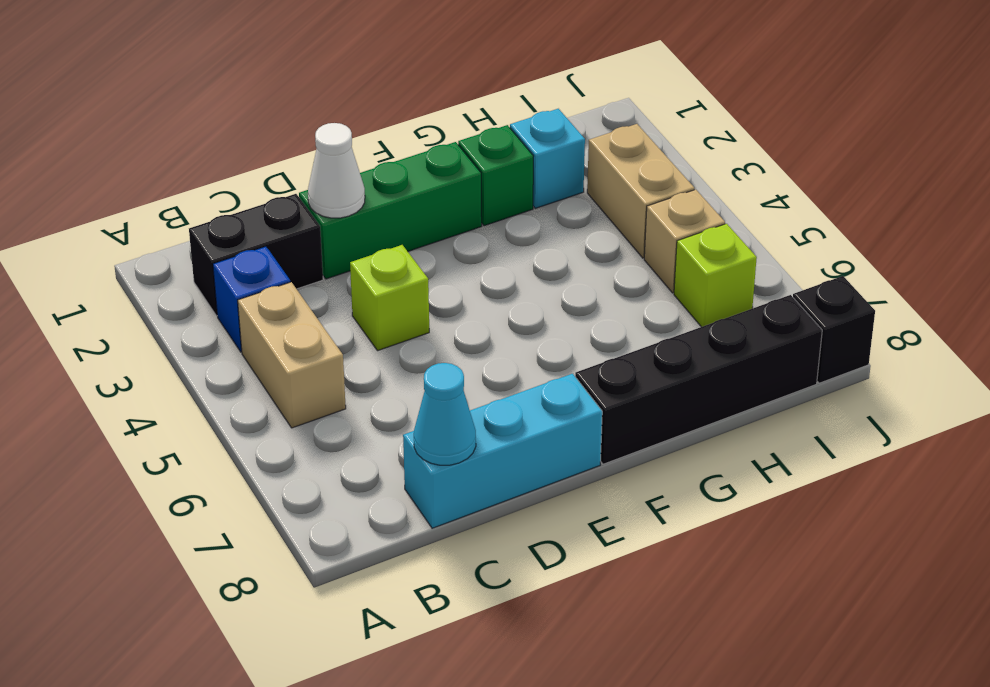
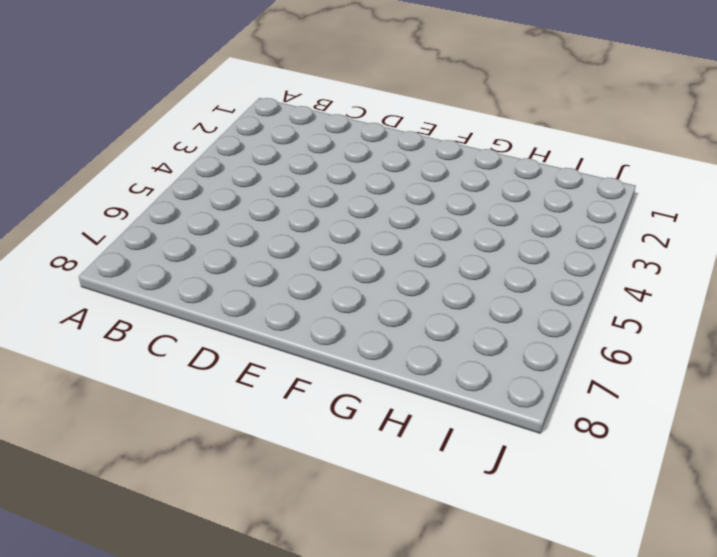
none -> black 1x2 brick [189,194,323,316]
none -> blue 1x1 brick [213,246,290,352]
none -> tan 1x2 brick [238,282,346,428]

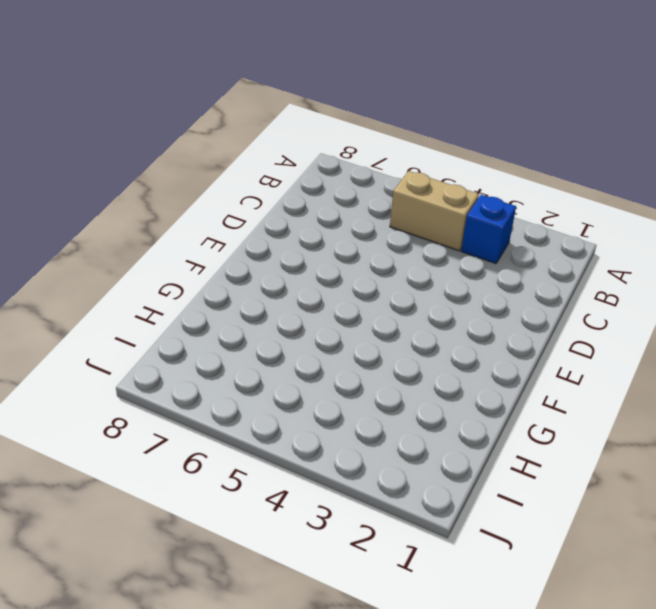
none -> black 1x2 brick [189,194,323,316]
none -> cyan 1x3 brick [403,374,602,528]
none -> green 1x3 brick [299,142,482,279]

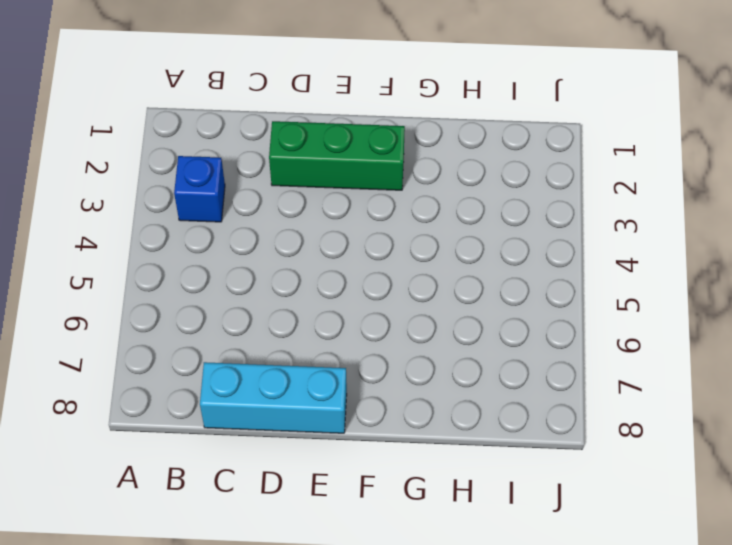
none -> black 1x2 brick [189,194,323,316]
none -> tan 1x2 brick [238,282,346,428]
none -> lime 1x1 brick [350,245,429,351]

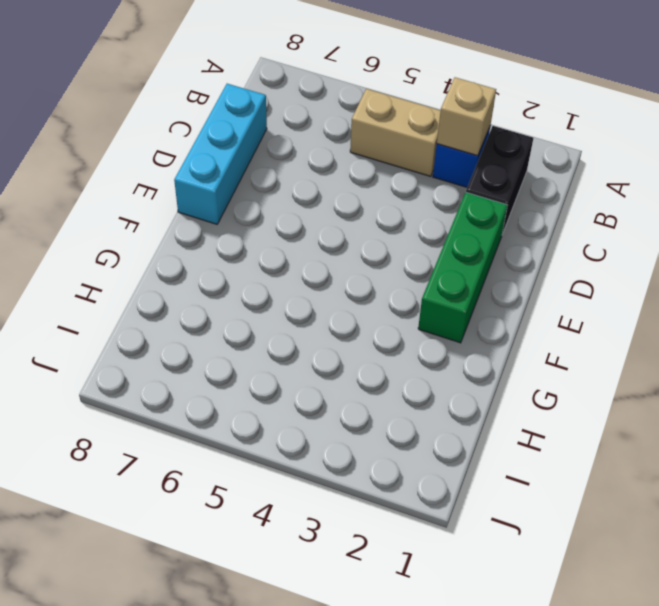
tan 1x1 brick [437,77,496,156] -> tan 1x1 brick moved to [644,189,725,293]
none -> lime 1x1 brick [350,245,429,351]
none -> black 1x4 brick [575,295,822,464]
none -> green 1x1 brick [458,125,533,226]

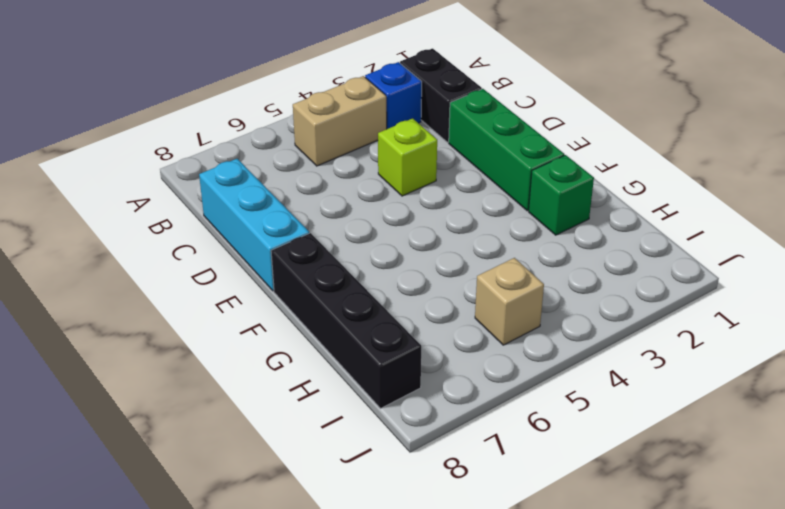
none -> cyan 1x1 brick [510,109,585,208]
none -> tan 1x2 brick [587,124,694,258]
none -> lime 1x1 brick [674,224,757,327]

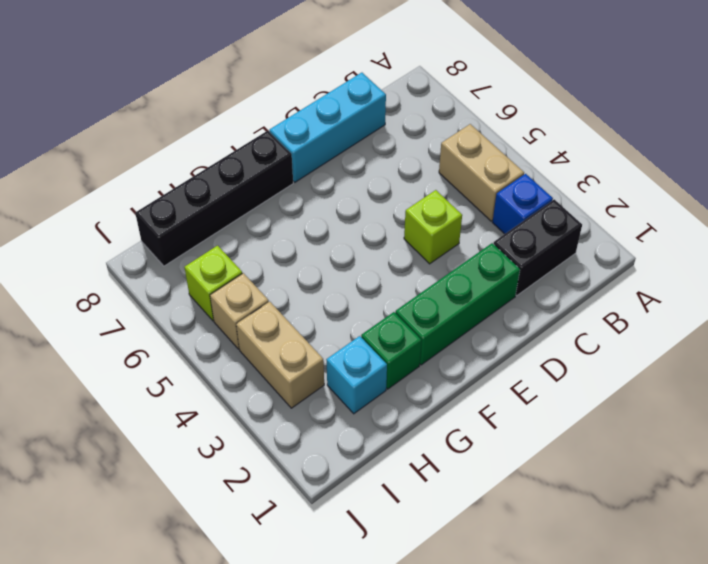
none -> black 1x1 brick [793,276,875,383]
none -> cyan 1x1 cone [414,363,476,465]
none -> white 1x1 cone [308,123,365,218]

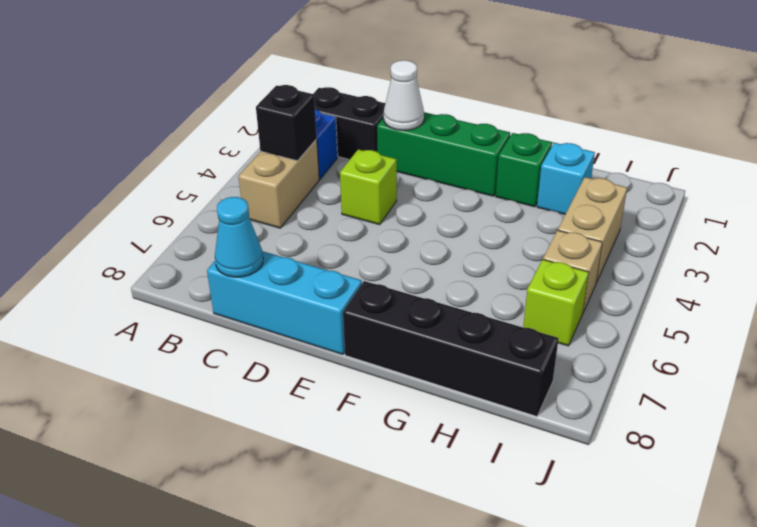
black 1x1 brick [256,85,317,161] -> black 1x1 brick moved to [793,276,875,383]

